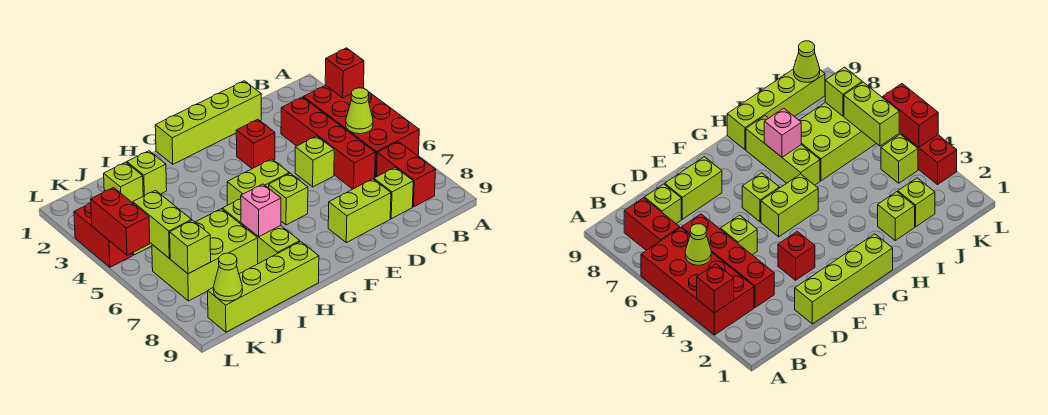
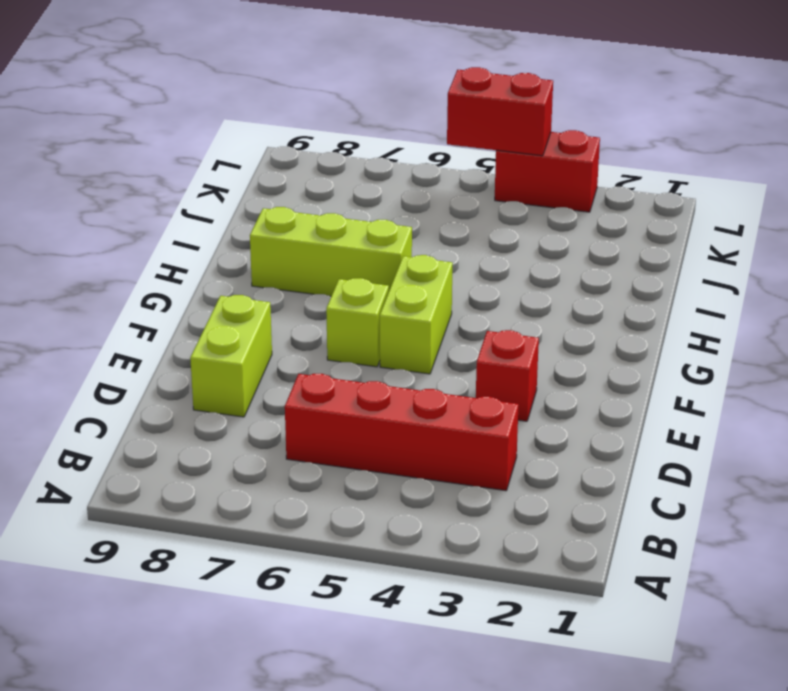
none -> red 2x4 brick [303,85,419,177]
none -> red 1x2 brick [377,141,436,207]
none -> lime 1x1 brick [374,167,413,219]

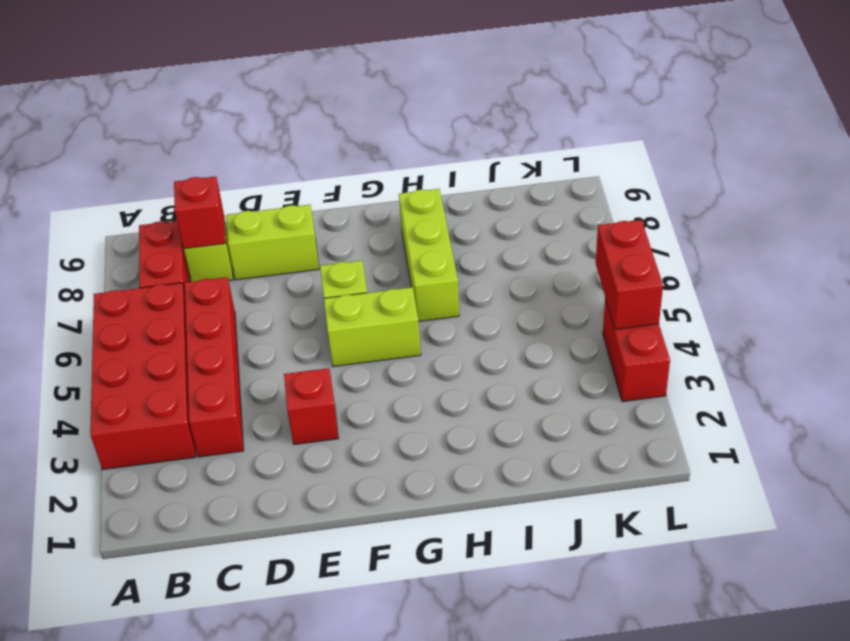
red 1x1 brick [174,176,226,249] -> red 1x1 brick moved to [325,48,364,98]
none -> lime 1x4 brick [155,81,261,164]
none -> lime 1x1 brick [295,136,334,187]
none -> lime 1x4 brick [208,241,319,332]

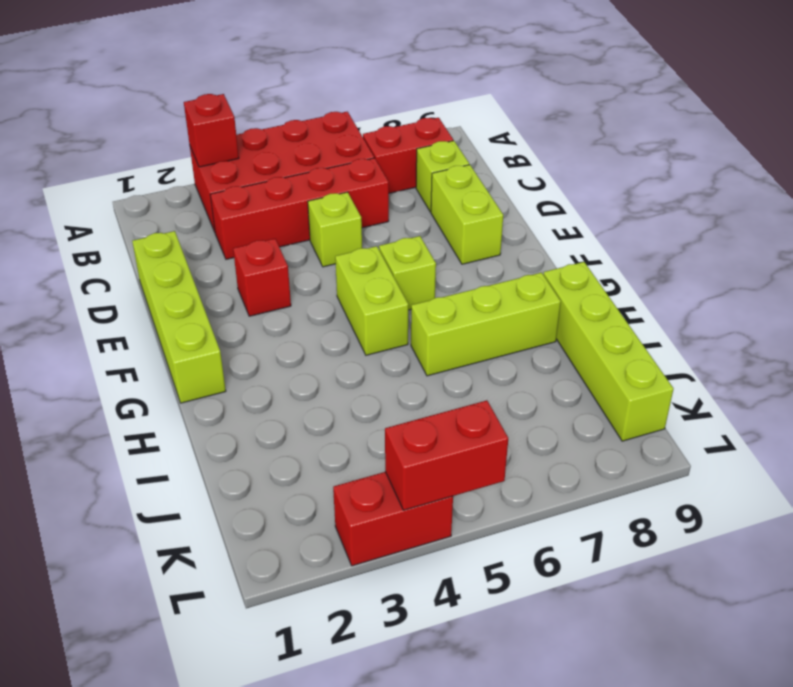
none -> lime 1x1 brick [127,151,167,196]
none -> lime 2x3 brick [152,209,258,301]
none -> lime 1x1 brick [104,162,143,203]

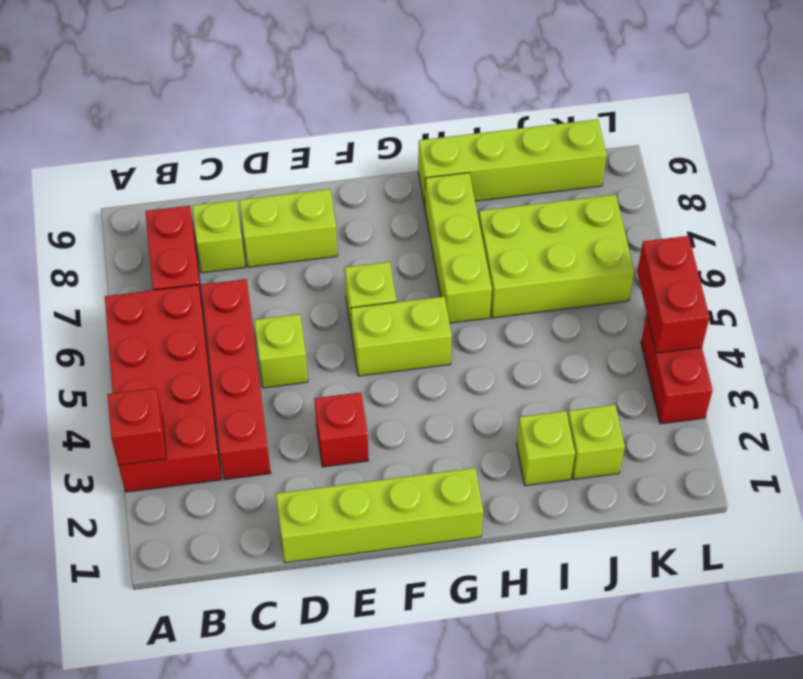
none -> lime 1x1 brick [881,134,918,183]
none -> lime 1x1 cone [346,88,373,134]
none -> pink 1x1 brick [241,184,281,237]

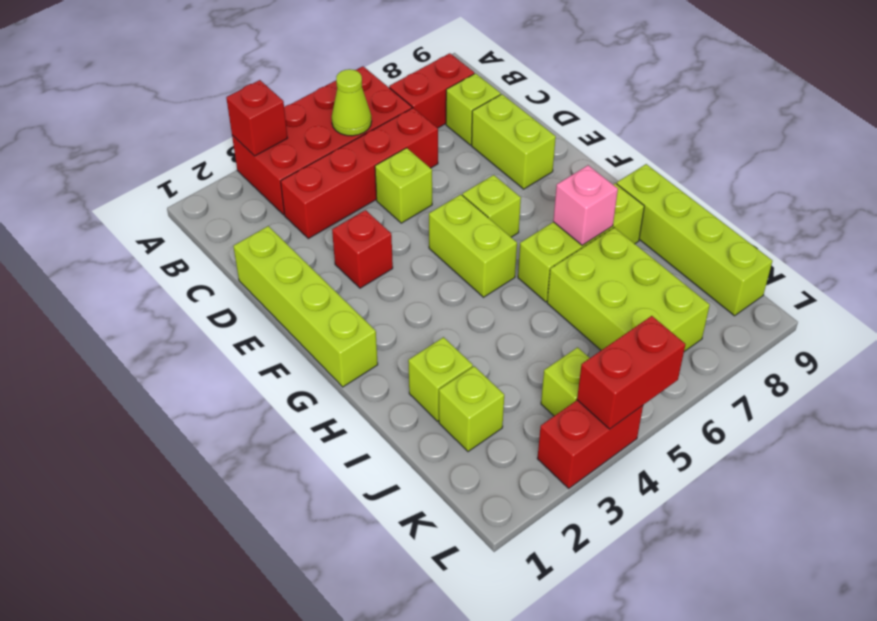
none -> lime 1x2 brick [133,190,192,258]
none -> lime 1x1 brick [170,220,211,274]
none -> lime 1x1 cone [213,253,243,301]

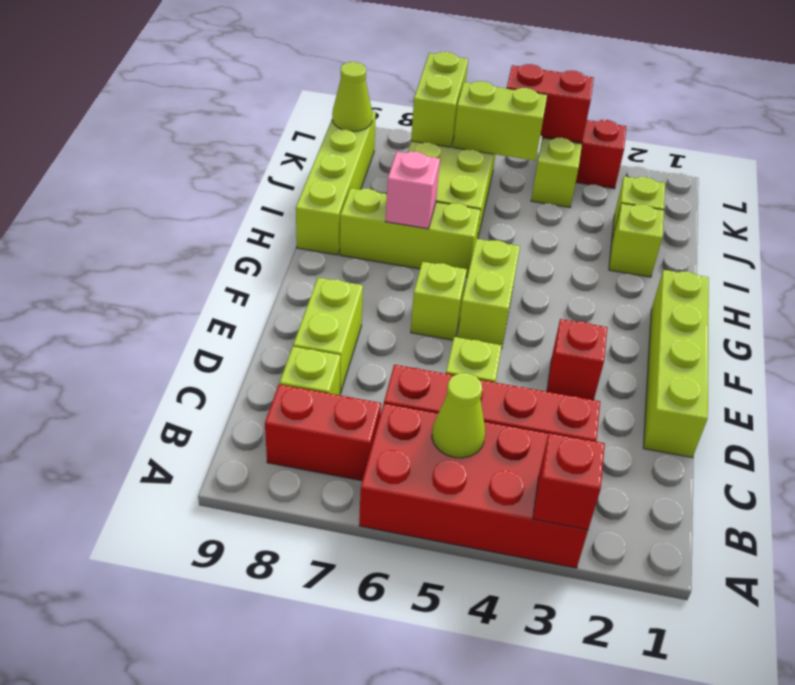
lime 1x2 brick [411,52,468,147] -> lime 1x1 brick [170,220,211,274]

